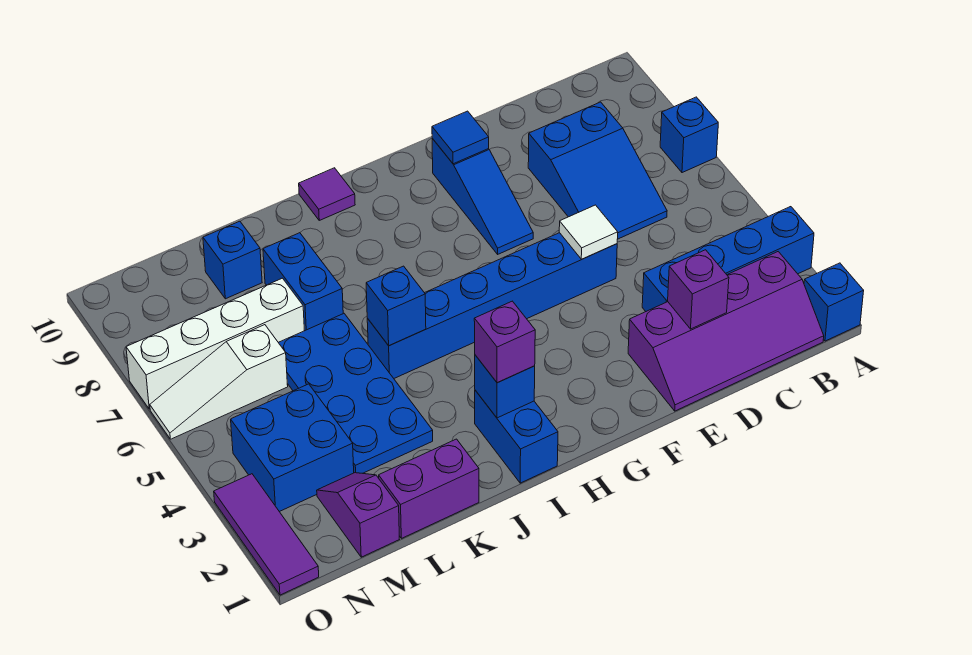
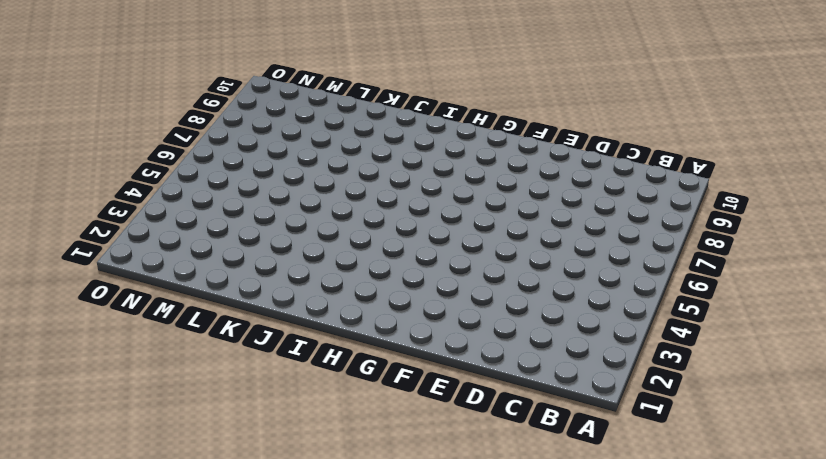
none -> blue 1x1 brick [804,263,864,341]
none -> blue 1x4 brick [642,207,814,311]
none -> blue 1x1 brick [660,97,718,173]

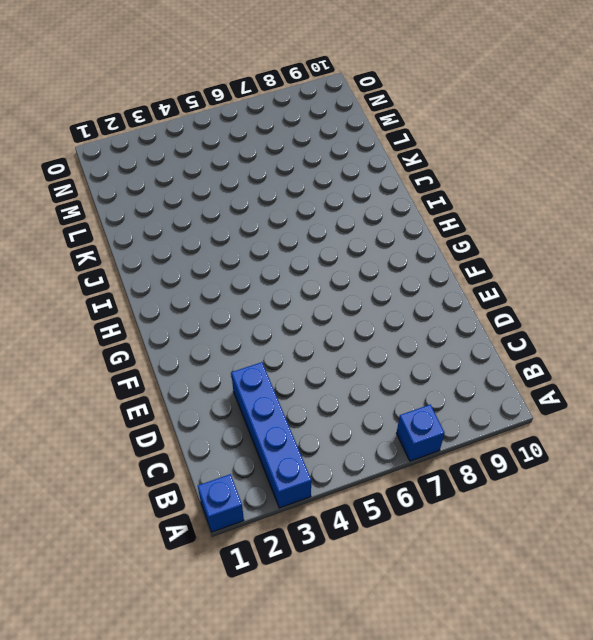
none -> purple 2x4 slope [628,252,824,411]
none -> blue 2x3 slope [528,102,667,239]
none -> blue 1x6 brick [367,233,617,378]

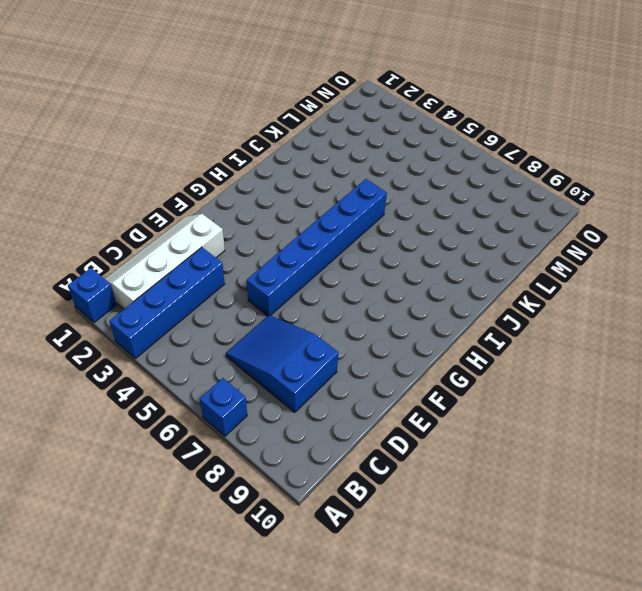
white 2x4 slope [105,214,225,309] -> purple 2x4 slope [628,252,824,411]
none -> blue 1x3 slope [432,139,533,254]
none -> blue 1x2 brick [475,390,558,483]
none -> purple 1x1 tile [299,168,355,220]

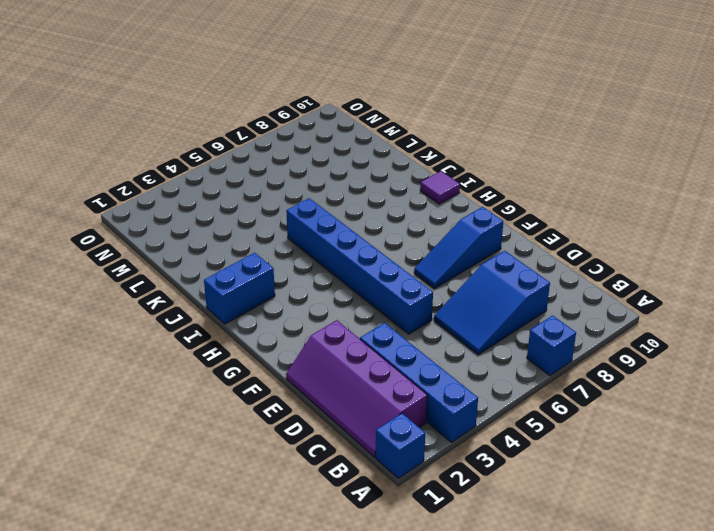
none -> purple 1x2 brick [379,439,479,538]
none -> blue 2x4 plate [278,313,433,473]
none -> blue 1x2 brick [263,233,343,331]

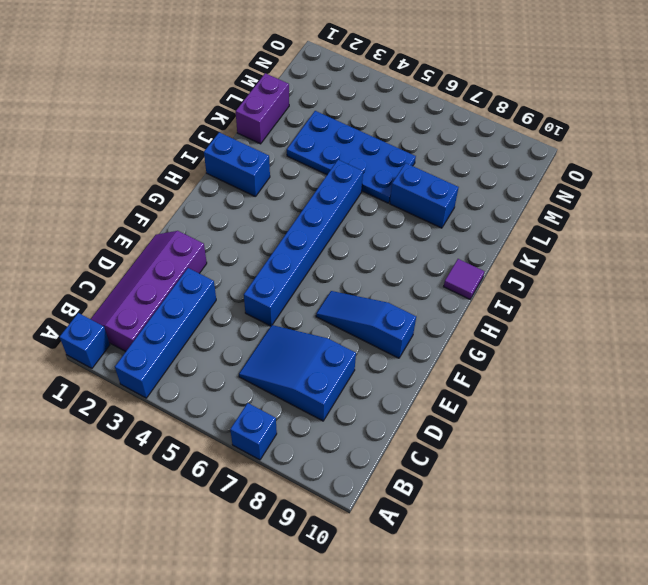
none -> white 1x4 brick [126,278,304,409]
none -> blue 1x1 brick [203,221,262,299]
none -> purple 1x2 slope [317,473,399,557]

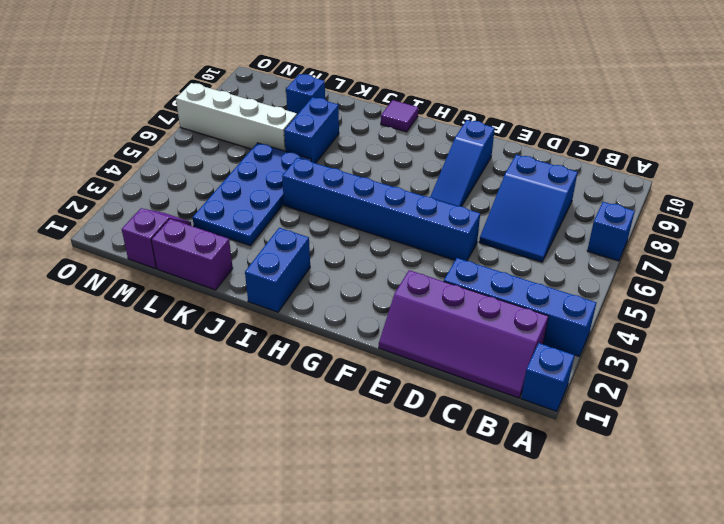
none -> blue 2x2 brick [231,384,354,512]
none -> white 1x3 slope [150,325,288,439]
none -> purple 1x3 tile [214,474,319,595]

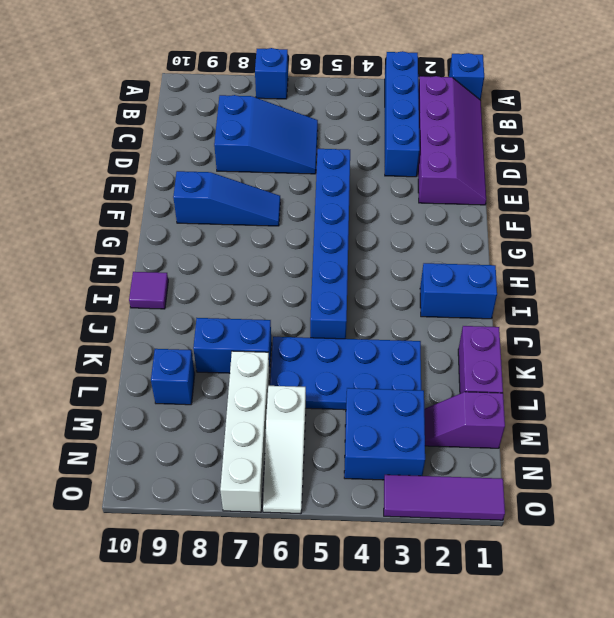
none -> purple 1x1 brick [668,250,729,329]
none -> white 1x1 tile [559,205,618,259]
none -> blue 1x1 tile [432,111,489,164]

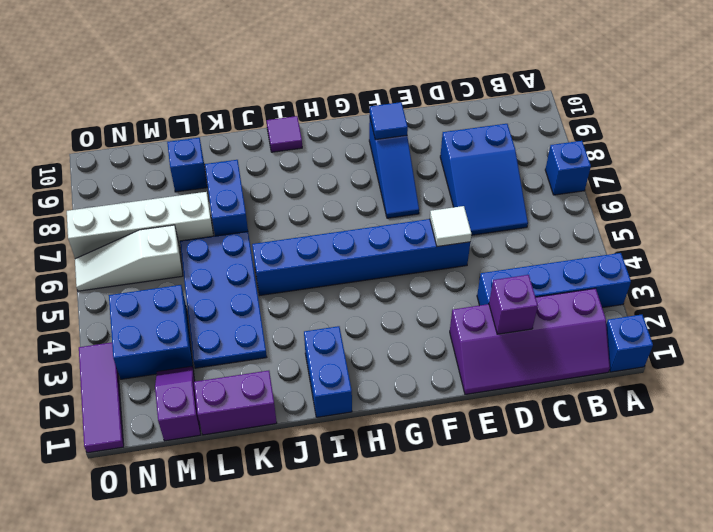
none -> blue 1x1 brick [475,355,535,418]
none -> blue 1x1 brick [366,266,426,346]
none -> purple 1x1 brick [474,301,535,383]

